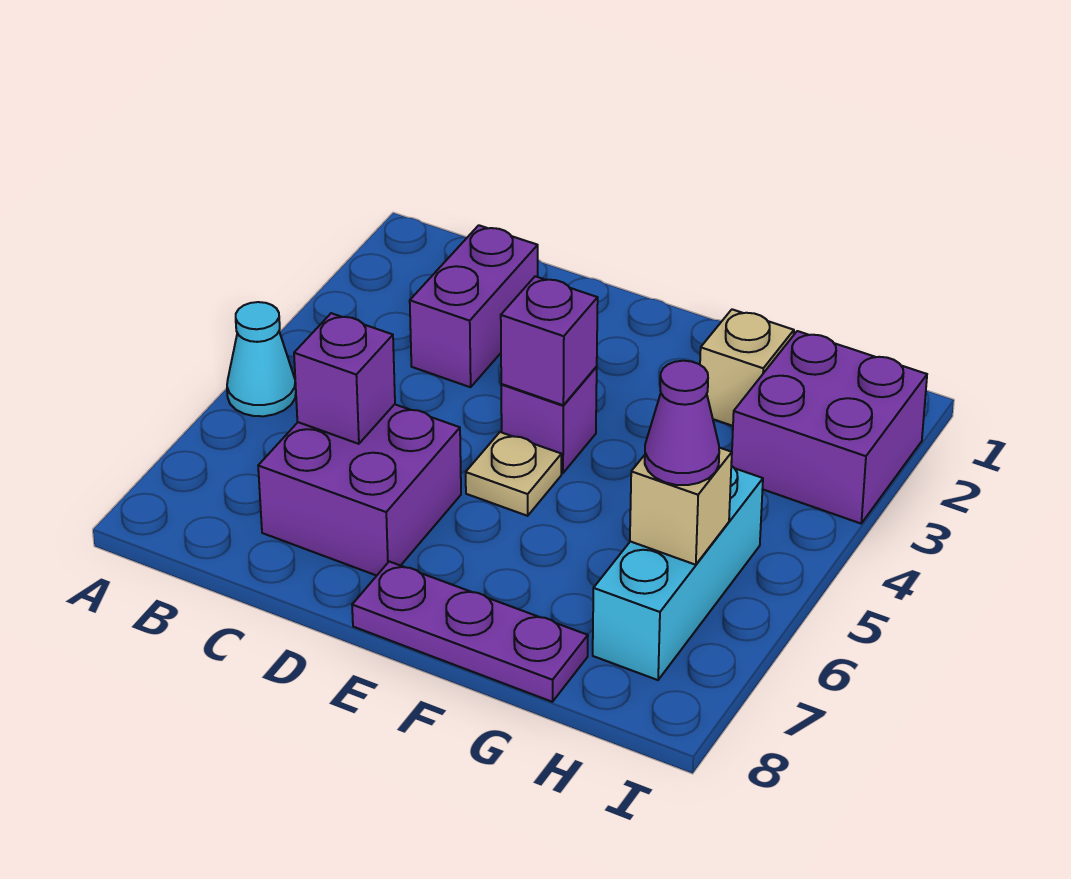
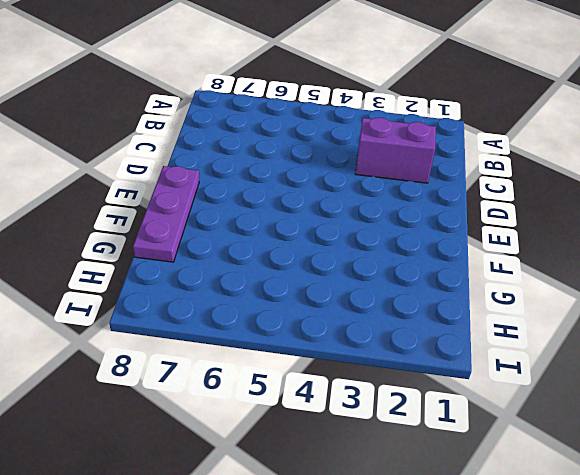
none -> cyan 1x1 cone [227,302,296,416]
none -> purple 2x2 brick [258,404,461,576]
none -> purple 1x1 brick [501,367,597,473]

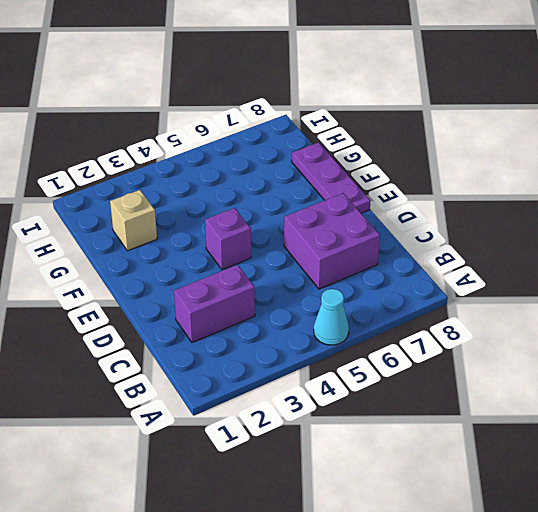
none -> tan 1x1 plate [466,432,561,516]
none -> purple 2x2 brick [731,331,927,523]
none -> cyan 1x3 brick [593,466,763,680]

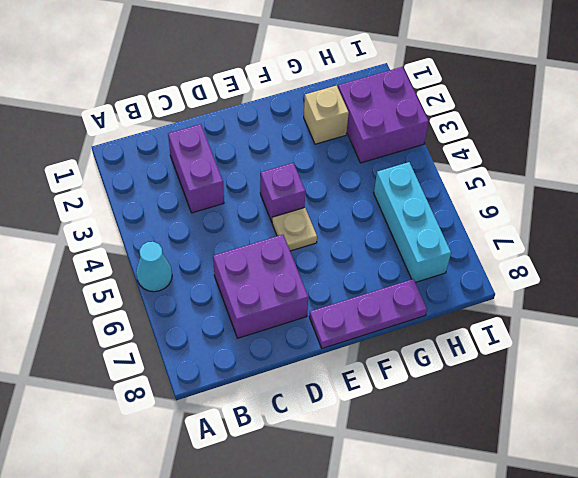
none -> purple 1x1 brick [294,313,395,444]
none -> purple 1x1 brick [501,276,598,405]
none -> tan 1x1 brick [630,448,732,565]

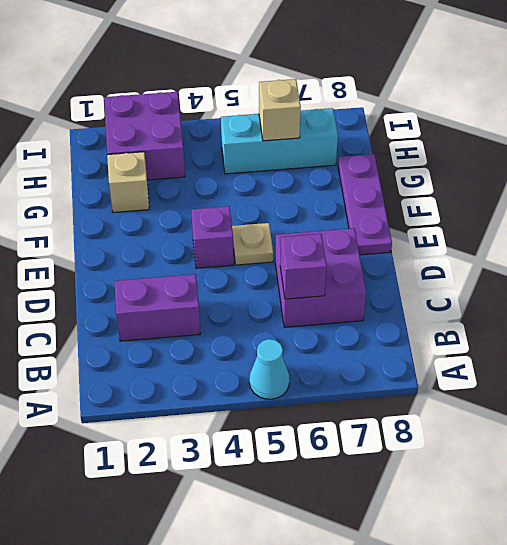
none -> purple 1x1 brick [501,276,598,405]
none -> purple 1x1 cone [645,361,719,485]

